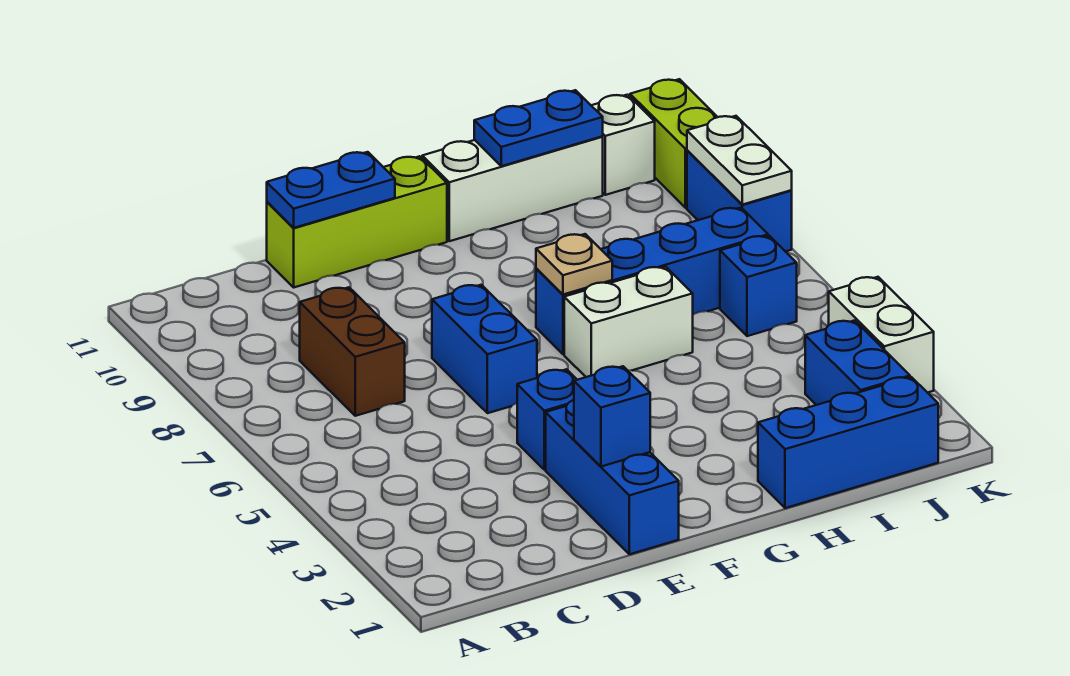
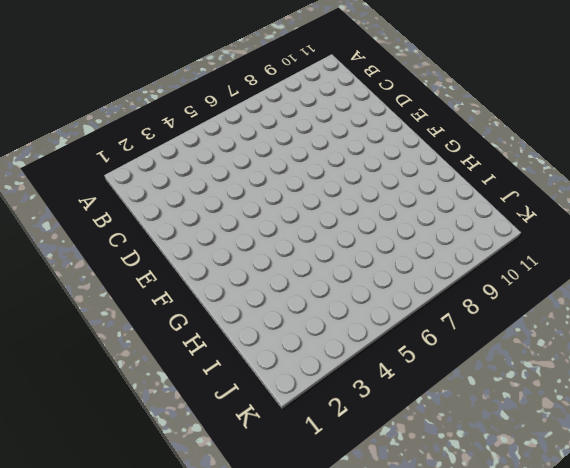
none -> brown 1x2 brick [300,287,405,416]
none -> lime 1x3 brick [267,156,447,287]
none -> blue 1x3 brick [546,400,679,554]

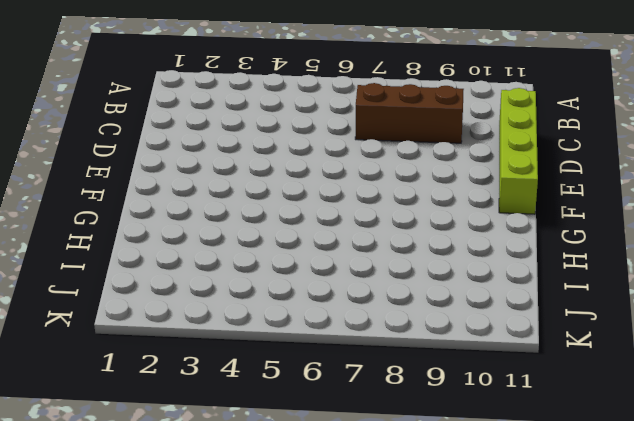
brown 1x3 brick [355,83,464,143] -> brown 1x2 brick [300,287,405,416]
lime 1x4 brick [499,88,538,214] -> lime 1x3 brick [267,156,447,287]
none -> blue 1x3 brick [546,400,679,554]
none -> blue 1x1 brick [517,369,577,470]
none -> blue 1x2 brick [432,285,537,413]

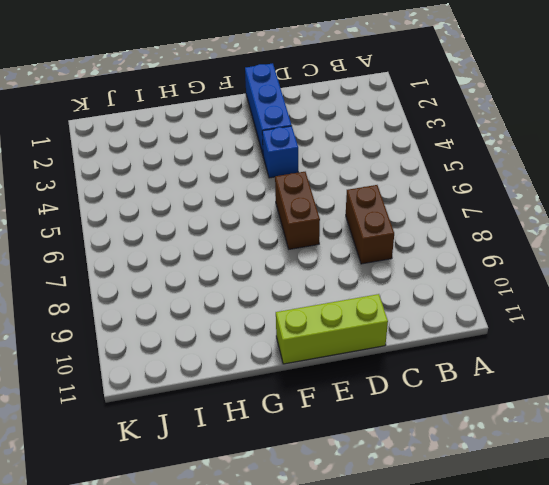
brown 1x2 brick [275,172,320,249] -> blue 1x2 brick [432,285,537,413]
none -> white 1x2 brick [564,267,693,377]
none -> blue 1x4 brick [536,208,768,354]
none -> white 1x3 brick [422,137,603,241]

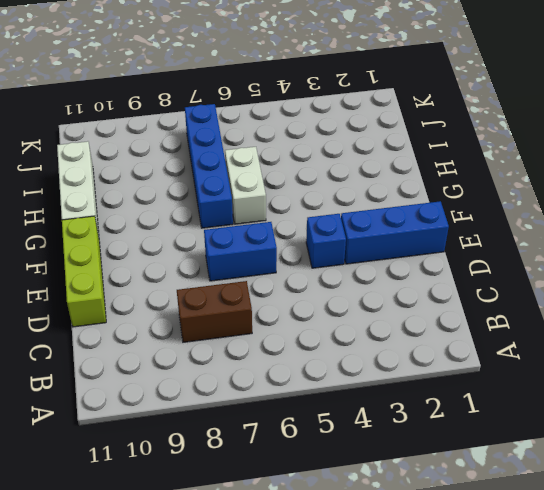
none -> blue 1x3 brick [758,377,938,508]
none -> blue 1x2 brick [805,321,910,405]
none -> blue 1x1 brick [720,236,797,336]

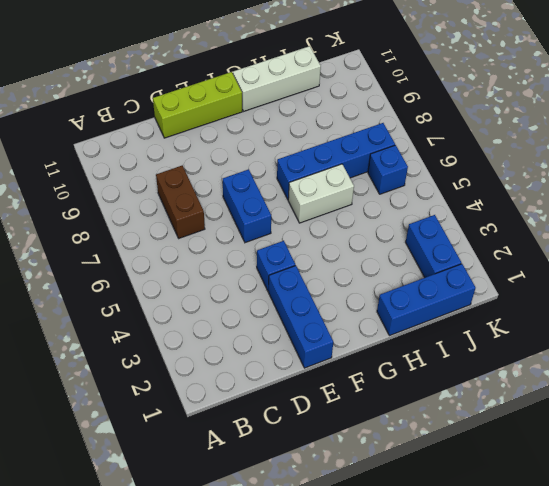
none -> white 1x1 brick [591,95,655,195]
none -> white 1x2 brick [829,277,934,393]
none -> blue 1x2 brick [687,150,792,252]

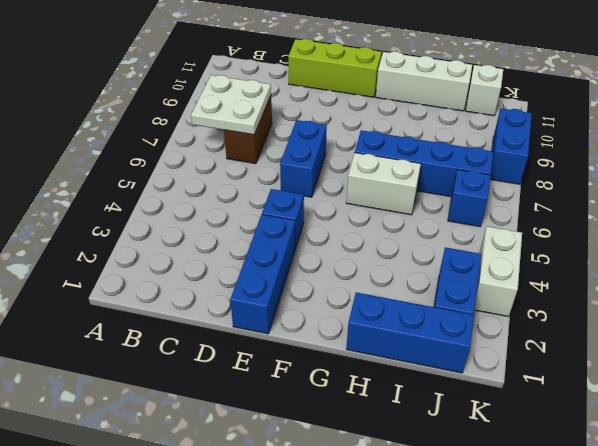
white 2x2 plate [191,75,271,135] -> none
none -> lime 1x2 brick [630,79,717,208]
none -> blue 1x2 plate [267,152,395,228]
none -> blue 1x1 brick [574,366,650,467]

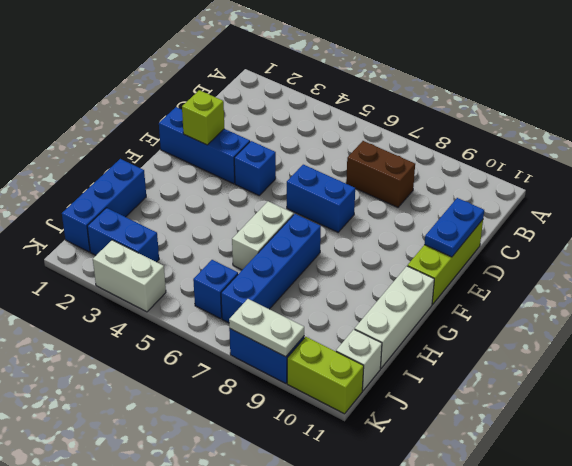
lime 1x1 brick [182,90,224,145] -> blue 1x1 brick [574,366,650,467]
none -> tan 1x1 plate [536,234,612,295]
none -> blue 1x2 plate [474,90,603,166]

